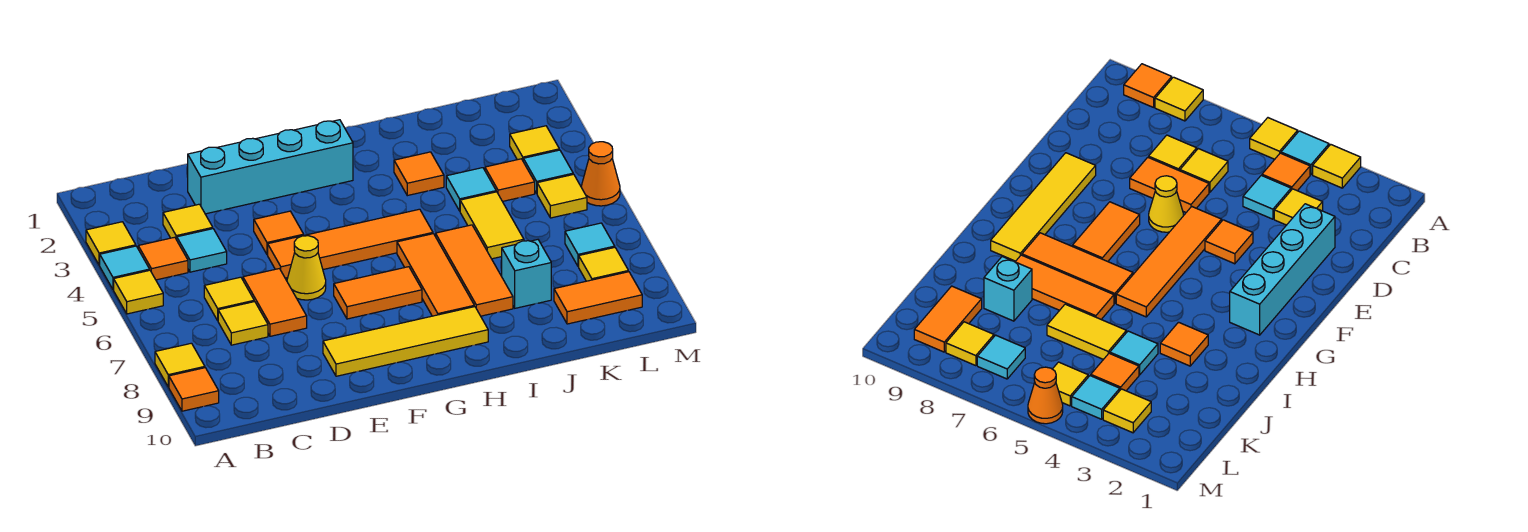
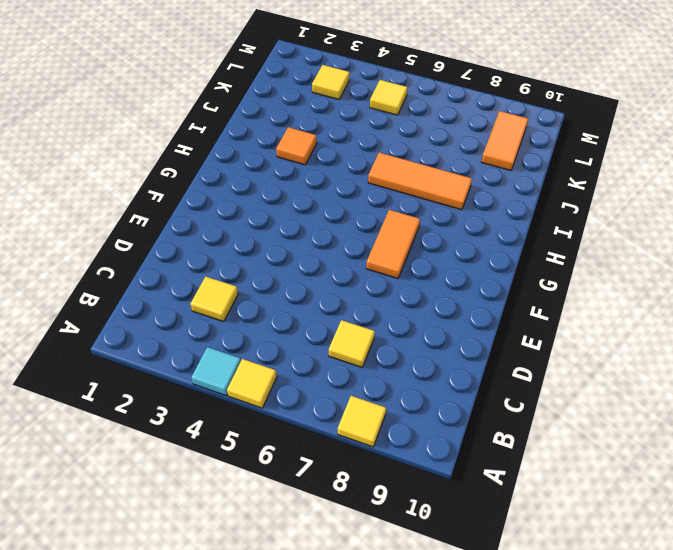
none -> yellow 1x1 tile [86,222,136,265]
none -> orange 1x1 tile [169,368,219,411]
none -> orange 1x1 tile [138,237,188,280]
none -> cyan 1x1 tile [177,229,227,272]

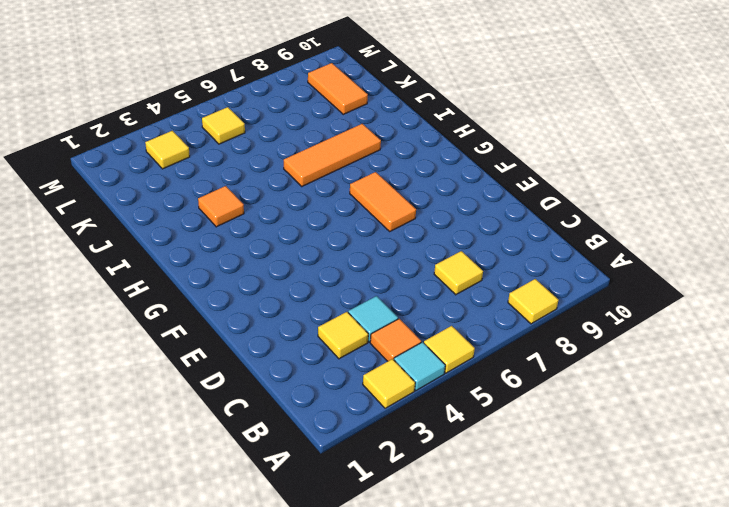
none -> orange 1x1 tile [169,368,219,411]
none -> yellow 1x1 tile [204,277,254,321]
none -> cyan 1x4 brick [188,120,353,214]
none -> orange 1x2 tile [243,269,307,336]

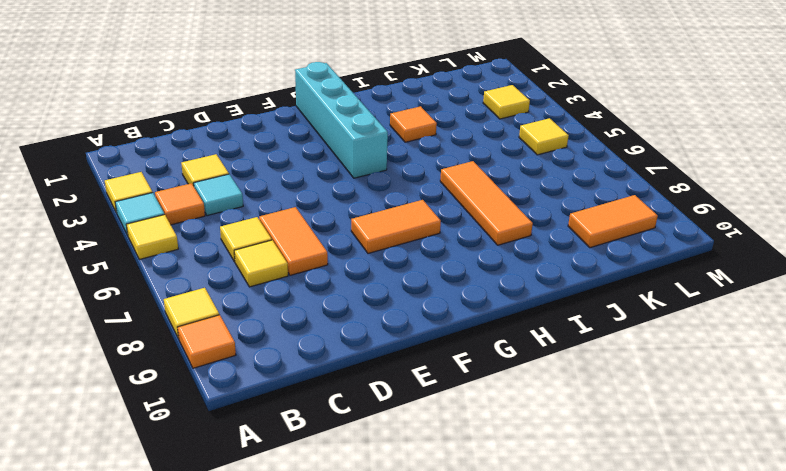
cyan 1x4 brick [295,62,388,178] -> cyan 1x4 brick turned to [188,120,353,214]
none -> orange 1x1 tile [254,211,304,255]
none -> orange 1x4 tile [268,209,433,278]
none -> yellow 1x1 cone [287,236,326,300]
none -> yellow 1x4 tile [323,307,488,376]

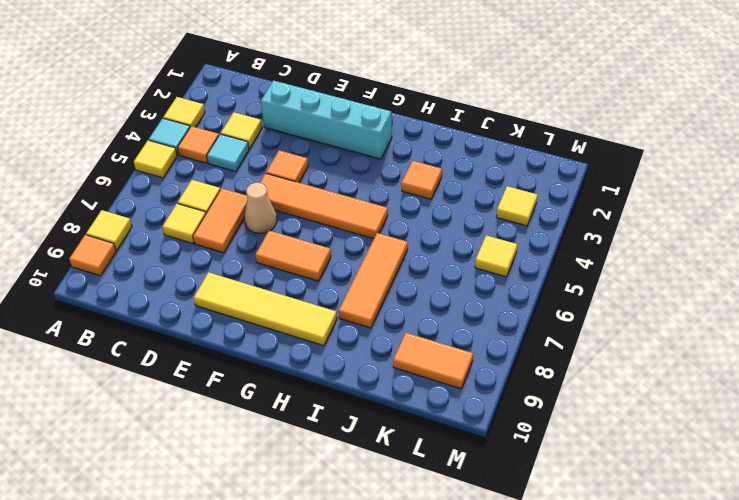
tan 1x1 cone [244,183,277,233] -> yellow 1x1 cone [287,236,326,300]
none -> orange 1x3 tile [397,234,474,316]
none -> cyan 1x1 tile [446,168,496,211]
none -> yellow 1x2 tile [460,192,524,259]
none -> cyan 1x1 brick [502,240,551,308]

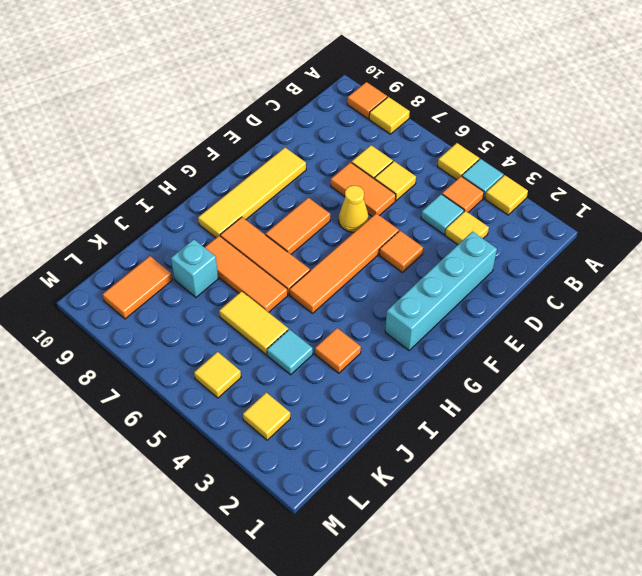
none -> orange 1x1 tile [485,159,535,201]
none -> cyan 1x1 tile [523,150,573,193]
none -> cyan 1x1 tile [565,223,615,267]
none -> yellow 1x1 tile [579,248,628,281]

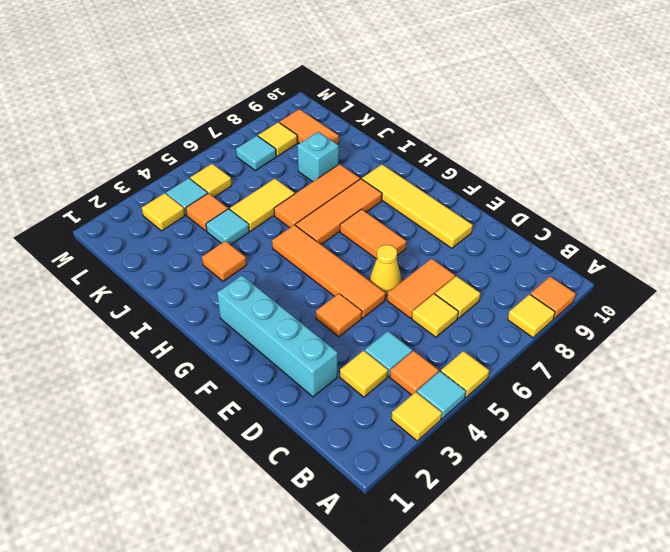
none -> orange 1x1 cone [581,142,620,206]

